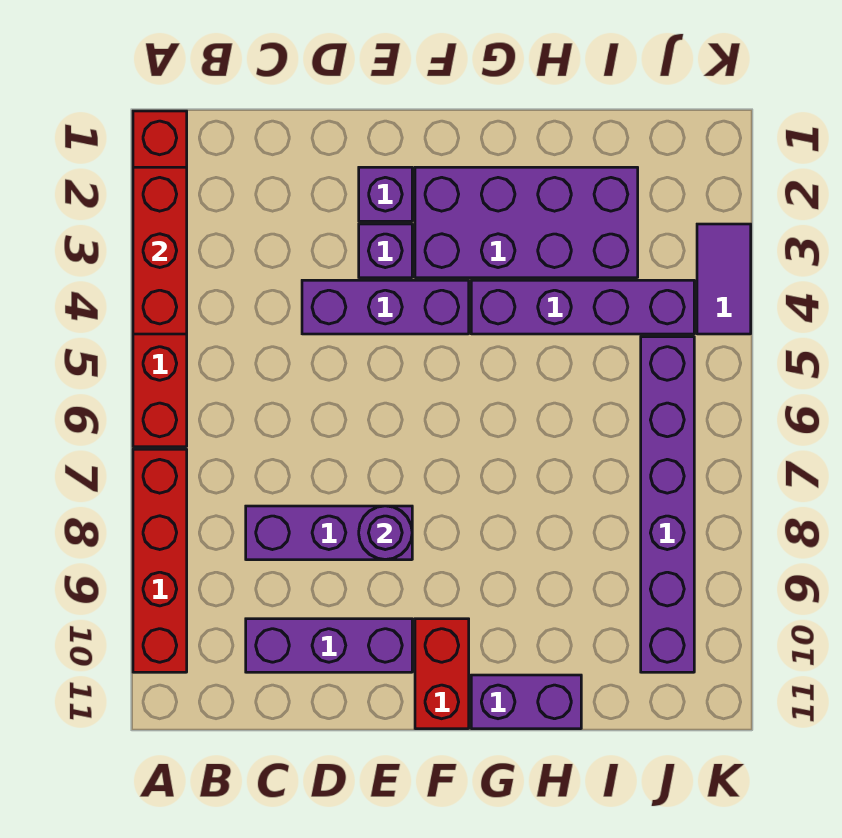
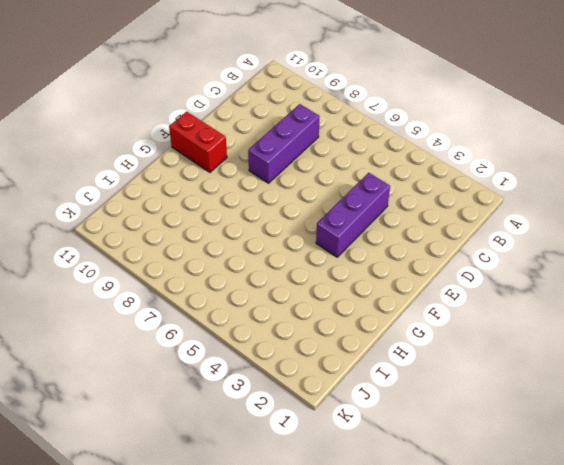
none -> red 1x6 brick [133,111,187,447]
none -> red 1x4 brick [133,449,187,672]
none -> purple 1x3 brick [246,619,412,672]

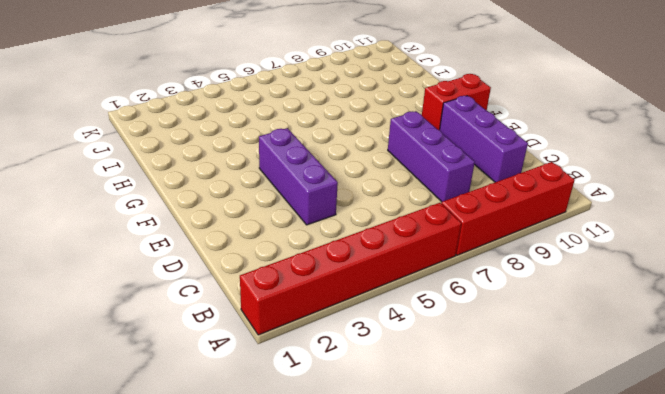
none -> purple 1x1 brick [359,167,412,221]
none -> purple 1x1 brick [359,224,412,278]
none -> purple 2x4 brick [415,167,638,278]

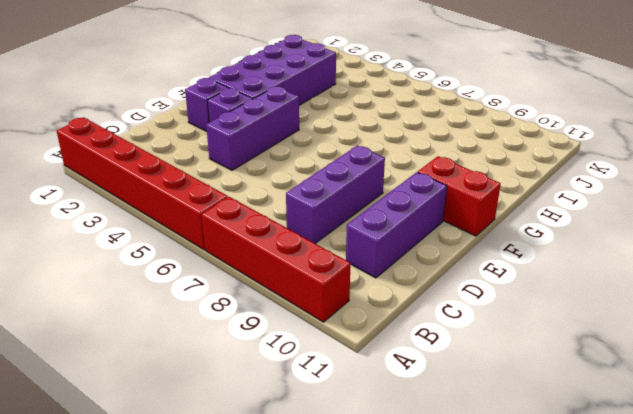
none -> purple 1x4 brick [471,280,694,334]
none -> purple 1x2 brick [471,675,581,729]
none -> purple 1x6 brick [641,337,694,672]

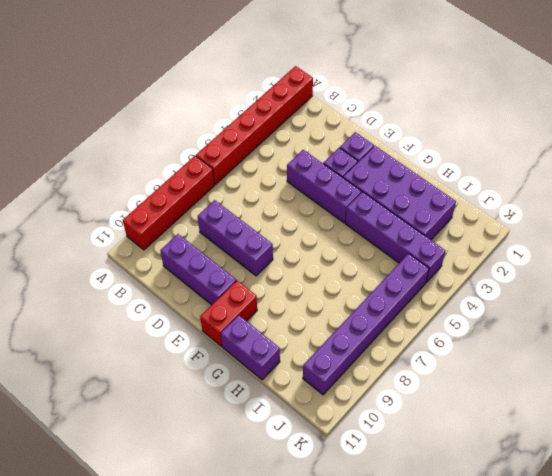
none -> purple 1x2 tile [697,224,751,334]
none -> red 1x3 brick [133,167,187,334]
none -> purple 1x1 round brick [359,506,412,560]

